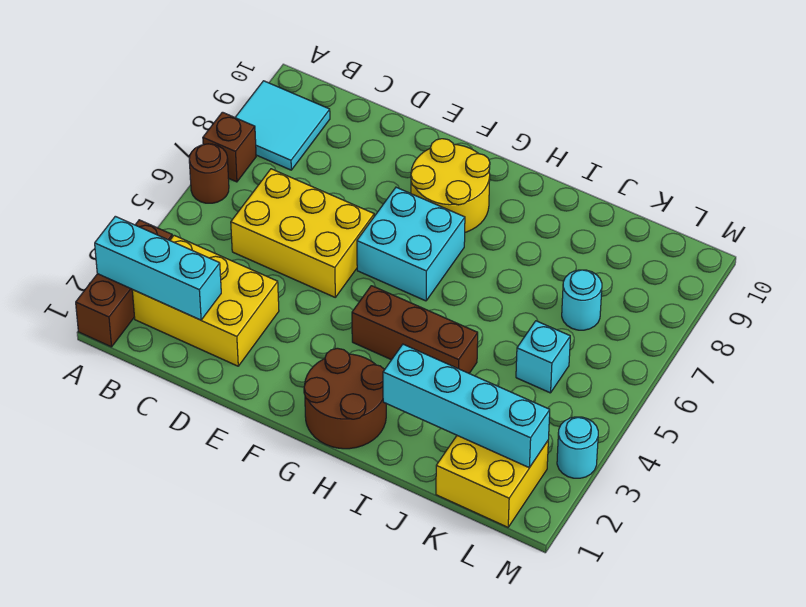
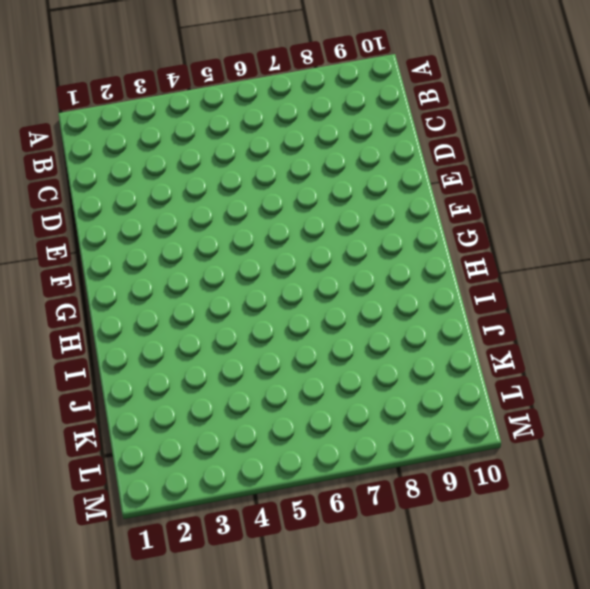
none -> brown 1x3 brick [76,220,172,347]
none -> brown 1x1 round brick [189,144,229,203]
none -> brown 1x1 brick [203,112,256,182]

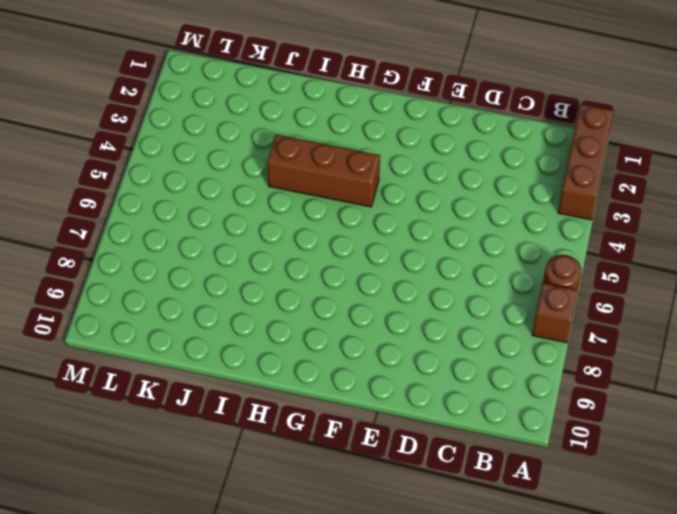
none -> cyan 2x2 tile [235,81,330,170]
none -> yellow 2x3 brick [132,235,279,366]
none -> yellow 2x3 brick [231,169,374,297]

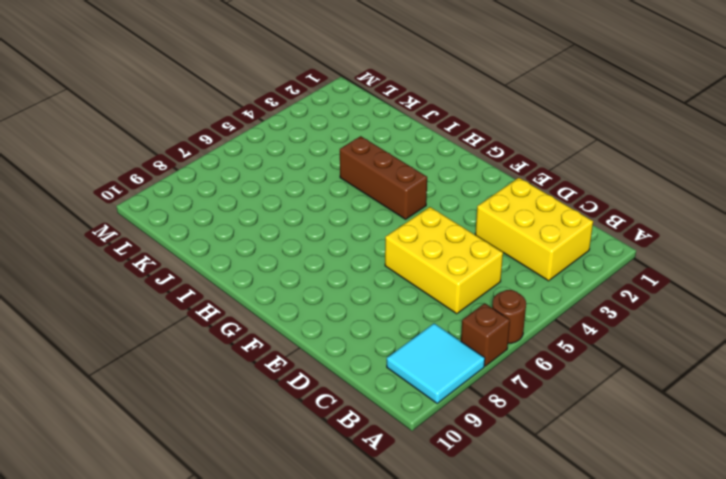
none -> brown 1x3 brick [76,220,172,347]
none -> cyan 2x2 brick [357,187,465,301]
none -> yellow 2x2 round brick [411,139,490,232]

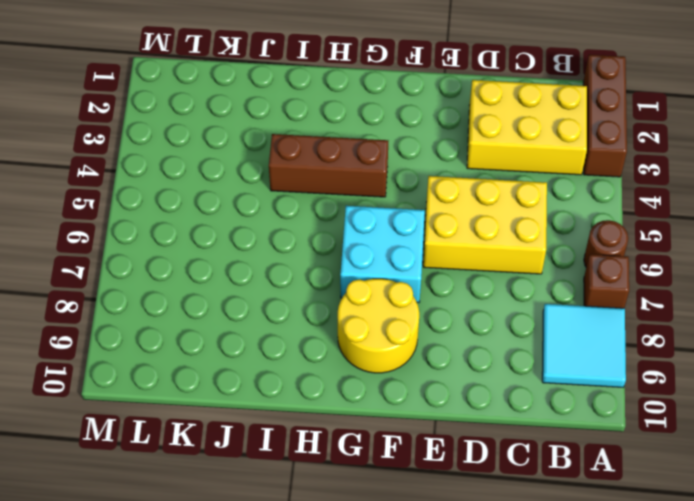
none -> brown 2x2 round brick [304,348,386,449]
none -> yellow 2x2 brick [436,436,548,527]
none -> cyan 1x1 brick [516,321,570,393]

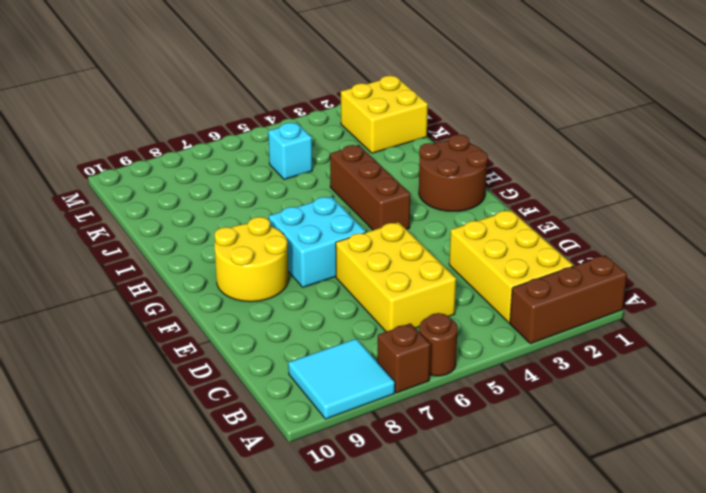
none -> cyan 1x1 round brick [562,270,602,330]
none -> cyan 1x1 round brick [557,417,598,478]
none -> cyan 1x3 brick [95,216,221,320]

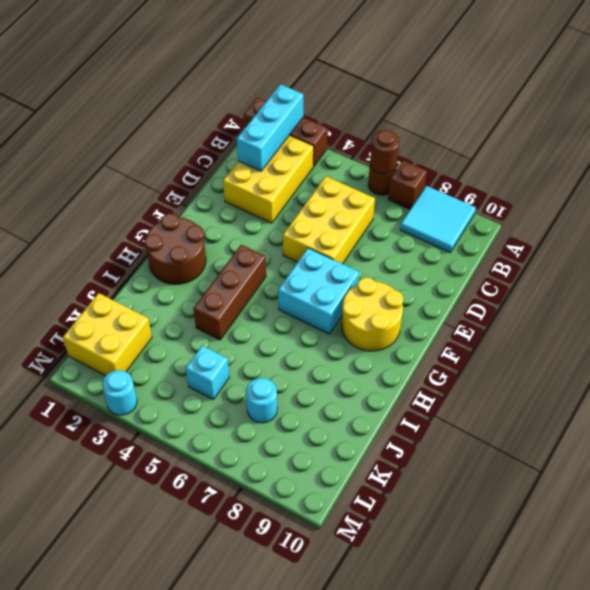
brown 1x1 round brick [370,130,399,174] -> none
none -> cyan 1x4 brick [383,344,550,468]

